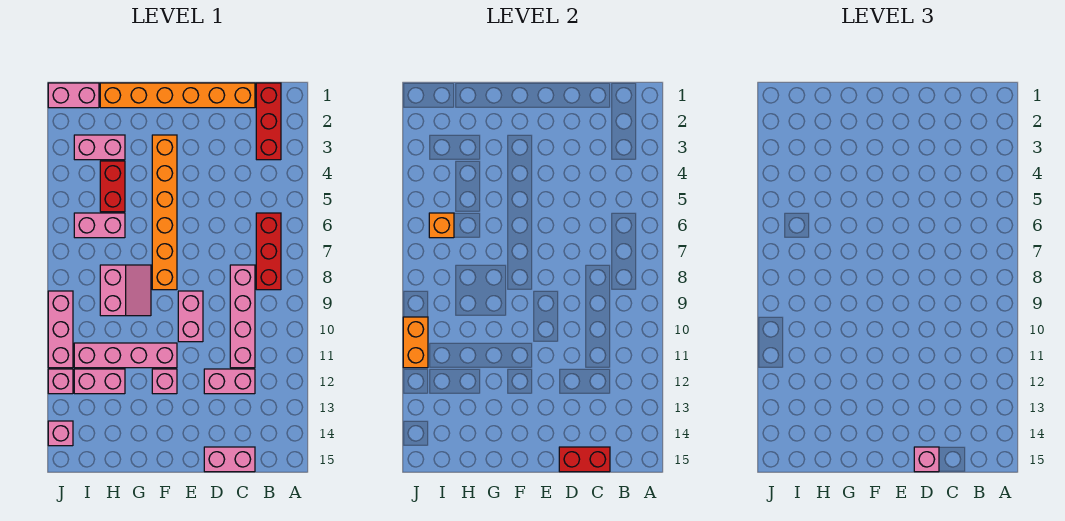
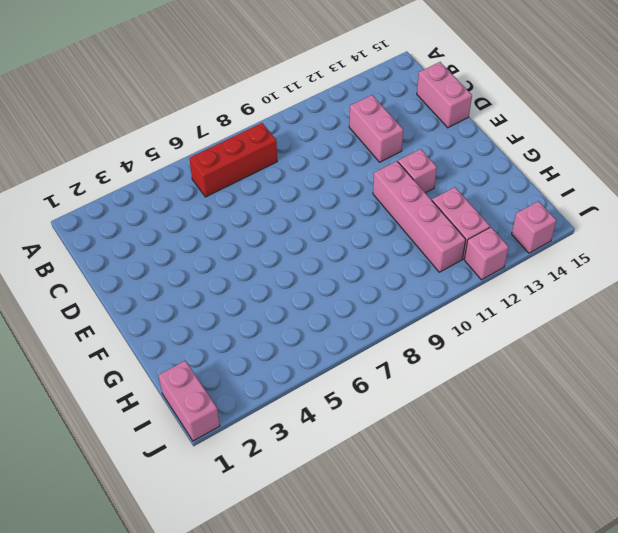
none -> red 1x3 brick [256,83,281,160]
none -> orange 1x6 brick [100,83,255,108]
none -> pink 1x4 brick [230,265,255,368]

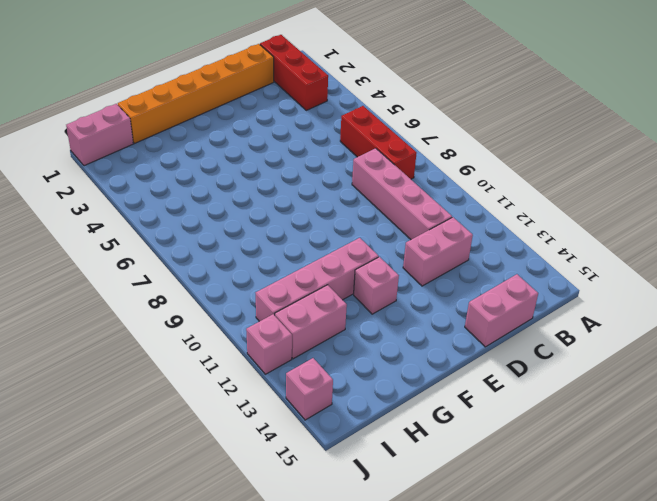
none -> pink 1x2 brick [178,291,203,342]
none -> orange 1x6 brick [152,135,177,290]
none -> pink 2x2 slope [100,265,151,316]

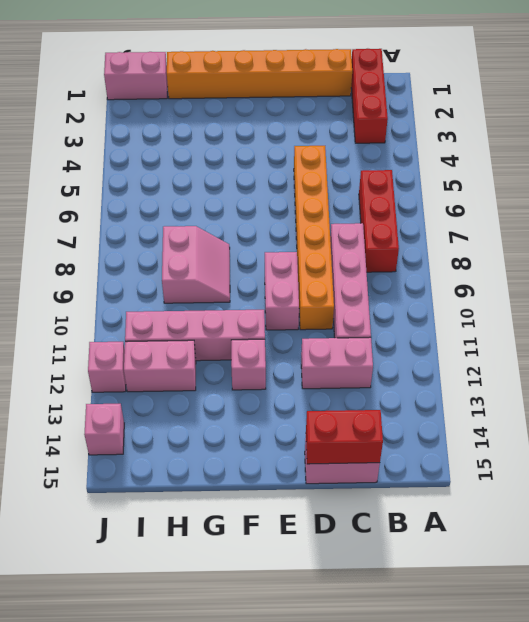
orange 1x6 brick [294,146,334,330] -> orange 1x6 brick moved to [152,135,177,290]
none -> pink 1x2 brick [74,135,125,160]
none -> red 1x2 brick [100,161,125,212]
none -> pink 1x2 brick [74,213,125,238]

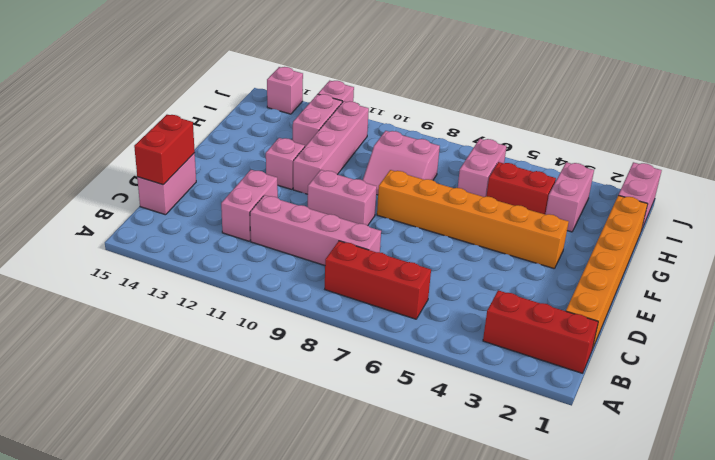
none -> pink 1x3 brick [48,291,73,368]
none -> orange 1x1 brick [429,213,454,238]
none -> orange 1x2 brick [403,317,428,368]

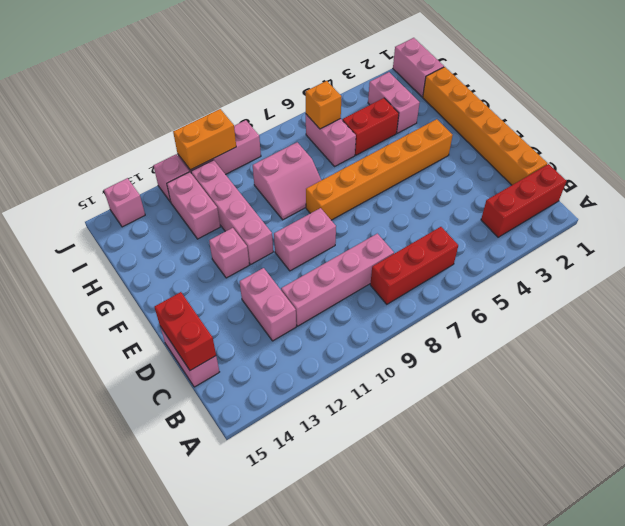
none -> pink 1x1 brick [914,447,939,472]

